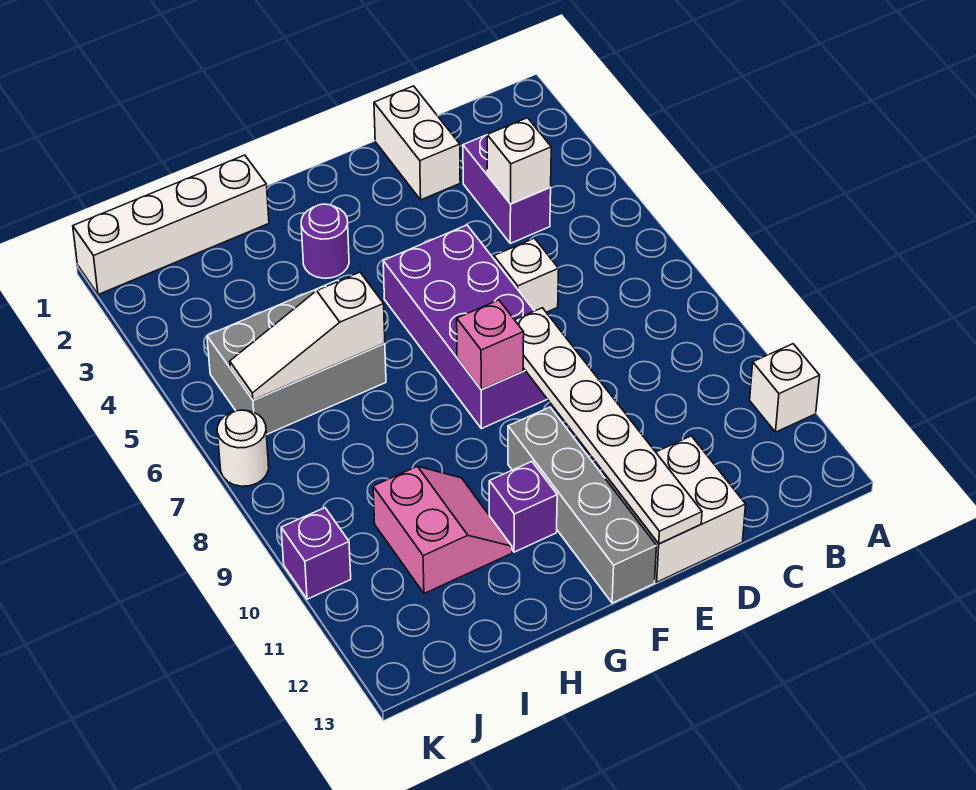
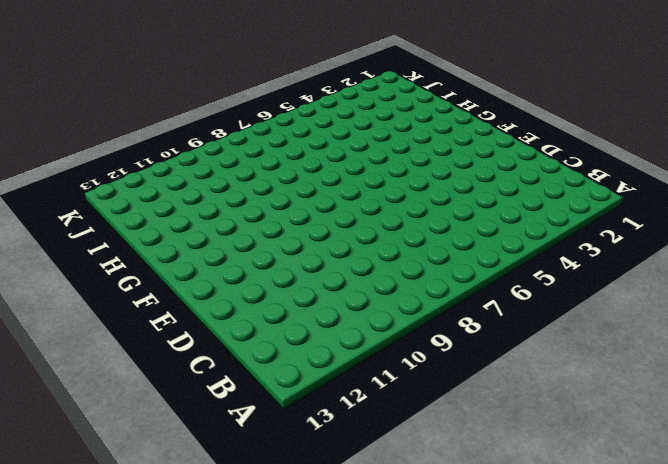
none -> white 1x1 brick [750,344,820,432]
none -> purple 1x2 brick [463,135,551,243]
none -> white 1x2 brick [374,86,460,200]

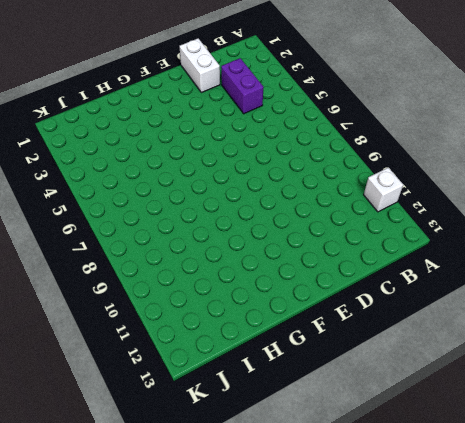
none -> white 1x1 brick [494,238,559,312]
none -> white 2x2 brick [605,436,746,582]
none -> purple 2x4 brick [383,225,547,429]

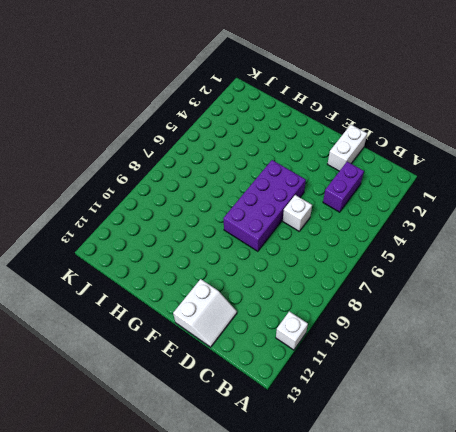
white 2x2 slope [173,279,237,347] -> white 2x2 brick [605,436,746,582]
none -> grey 1x4 brick [508,407,657,603]
none -> purple 1x1 round brick [301,204,349,278]
none -> purple 1x1 brick [489,462,557,552]

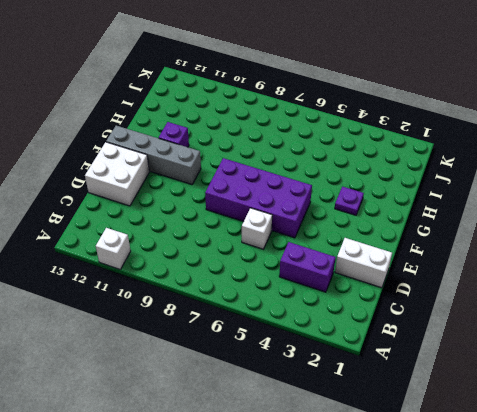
purple 1x1 plate [335,187,364,215] -> purple 1x1 round brick [301,204,349,278]
none -> white 1x4 brick [73,155,269,295]
none -> grey 2x3 brick [207,280,386,435]
none -> pink 2x2 slope [373,466,512,593]

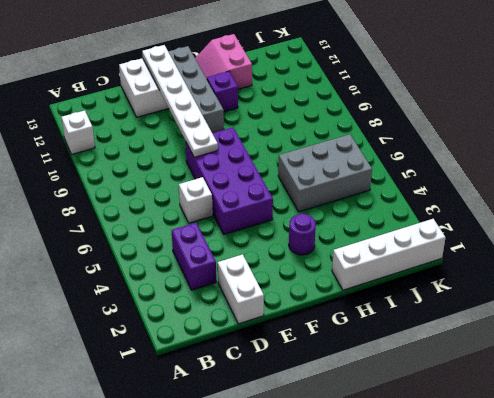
pink 2x2 slope [195,34,252,89] -> pink 2x2 slope moved to [373,466,512,593]
none -> white 1x1 round brick [217,410,269,486]
none -> purple 1x1 brick [281,508,351,599]
none -> white 1x1 brick [487,118,551,204]

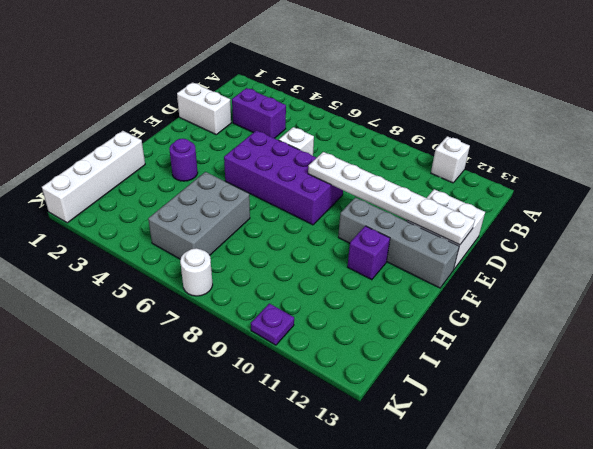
purple 1x1 plate [251,303,294,345] -> purple 1x1 brick [281,508,351,599]
none -> pink 2x2 slope [373,466,512,593]
none -> white 1x1 brick [487,118,551,204]
none -> pink 1x1 brick [457,300,524,389]

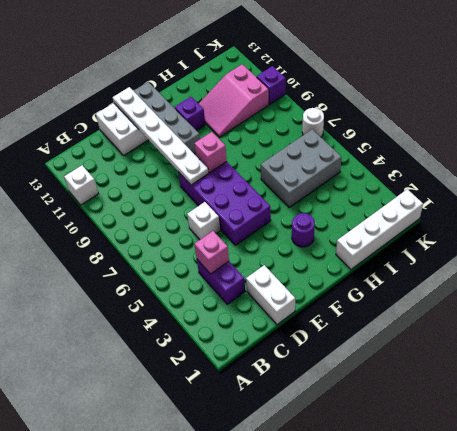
pink 1x1 brick [194,231,229,274] -> white 1x1 brick [487,118,551,204]
pink 2x3 slope [199,64,269,137] -> pink 2x2 slope [373,466,512,593]
none -> white 1x3 slope [230,272,385,400]

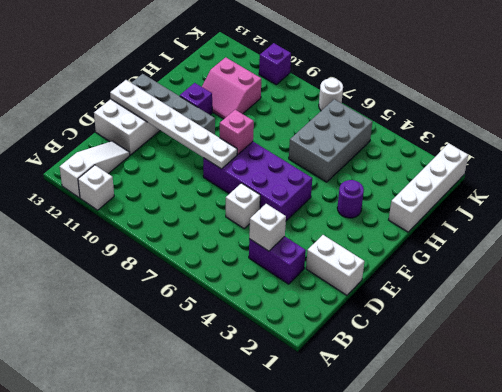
white 1x3 slope [60,141,130,198] -> white 1x3 slope moved to [230,272,385,400]

